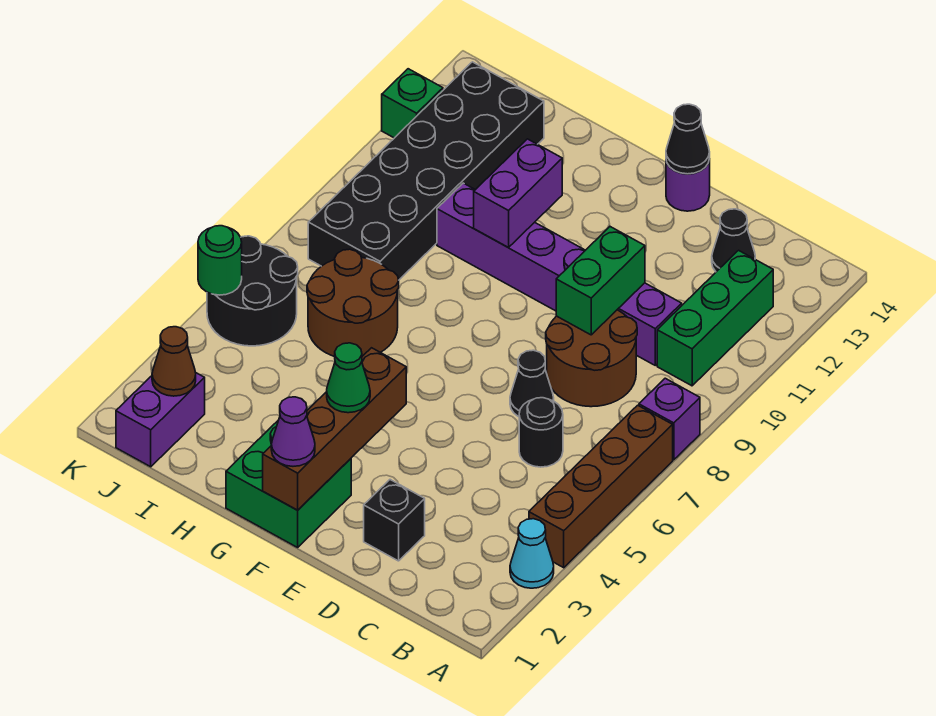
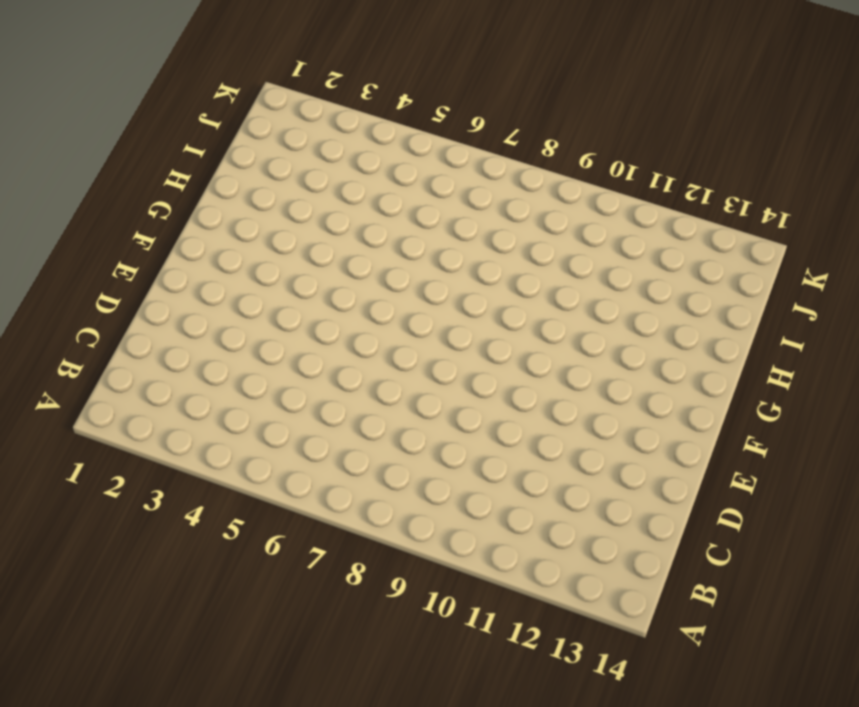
none -> cyan 1x1 cone [510,519,554,588]
none -> brown 1x4 brick [529,405,673,568]
none -> purple 1x1 brick [639,378,700,460]

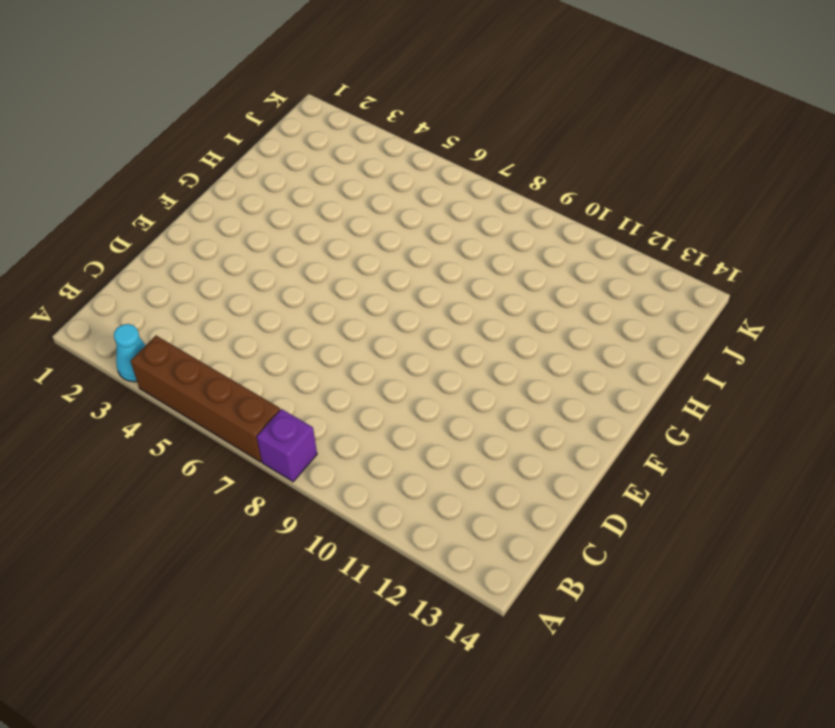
none -> green 1x3 brick [657,250,773,386]
none -> black 1x1 round brick [519,398,563,467]
none -> brown 2x2 round brick [546,310,637,407]

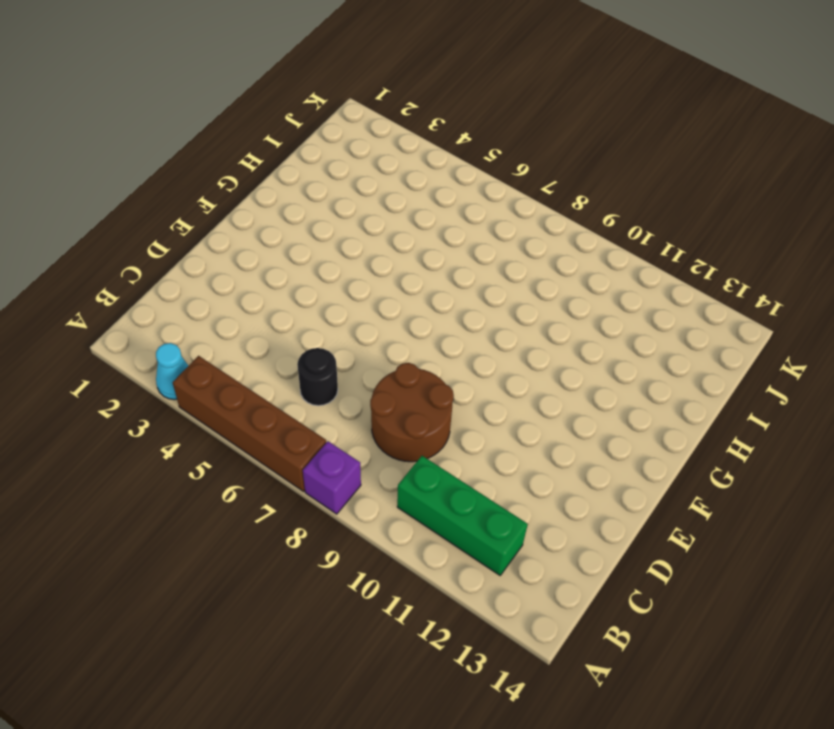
none -> purple 1x6 brick [437,183,682,365]
none -> black 1x1 cone [712,209,755,272]
none -> black 1x1 brick [364,480,425,561]

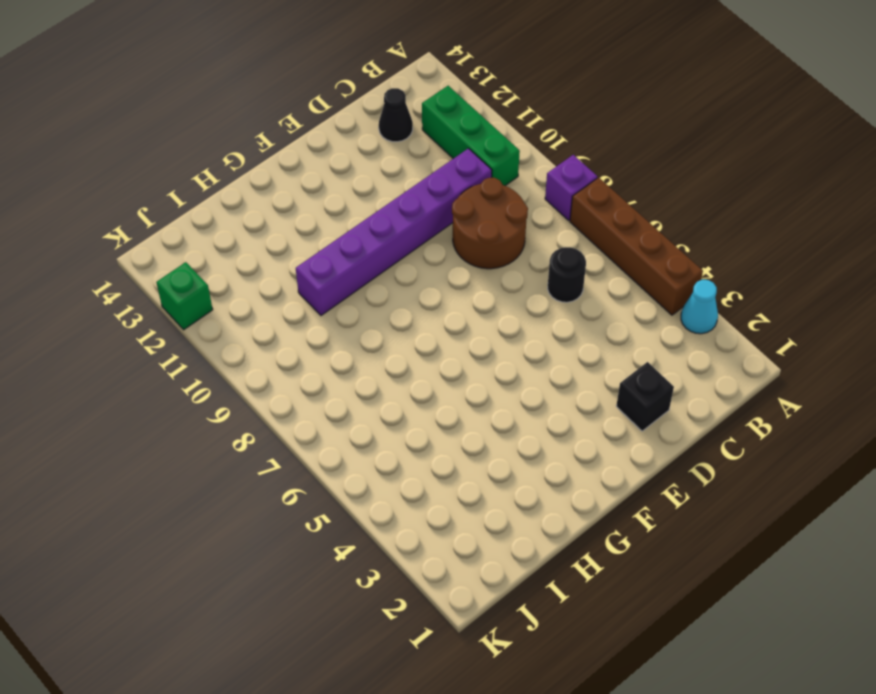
none -> black 1x1 cone [510,350,554,417]
none -> purple 1x1 round brick [666,159,710,211]
none -> green 2x2 brick [226,421,351,547]

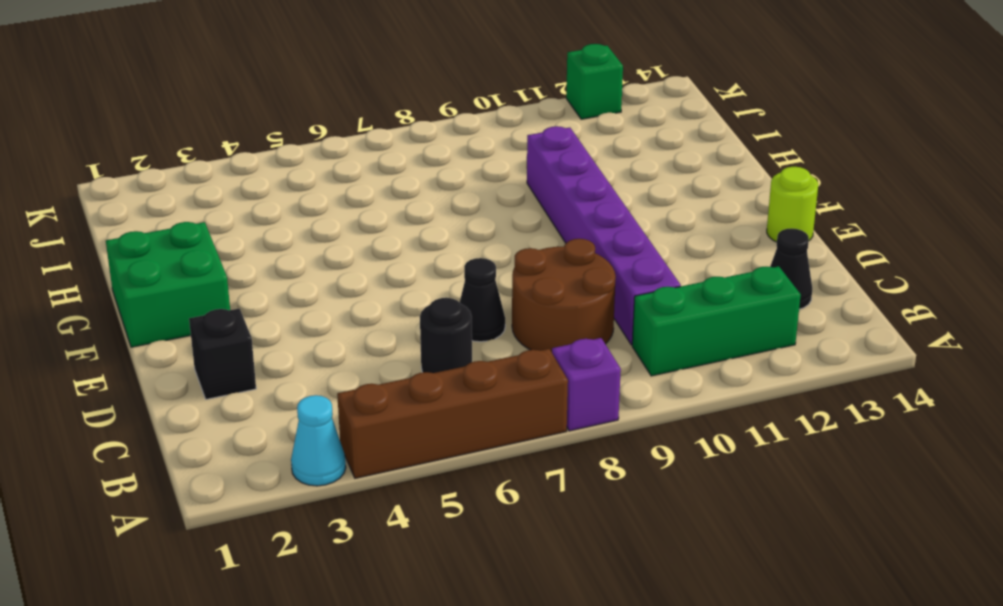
lime 1x1 round brick [767,167,818,242] -> purple 1x1 round brick [666,159,710,211]
none -> brown 2x2 round brick [307,249,399,357]
none -> black 2x6 brick [308,62,544,280]
none -> purple 1x2 brick [116,373,205,467]

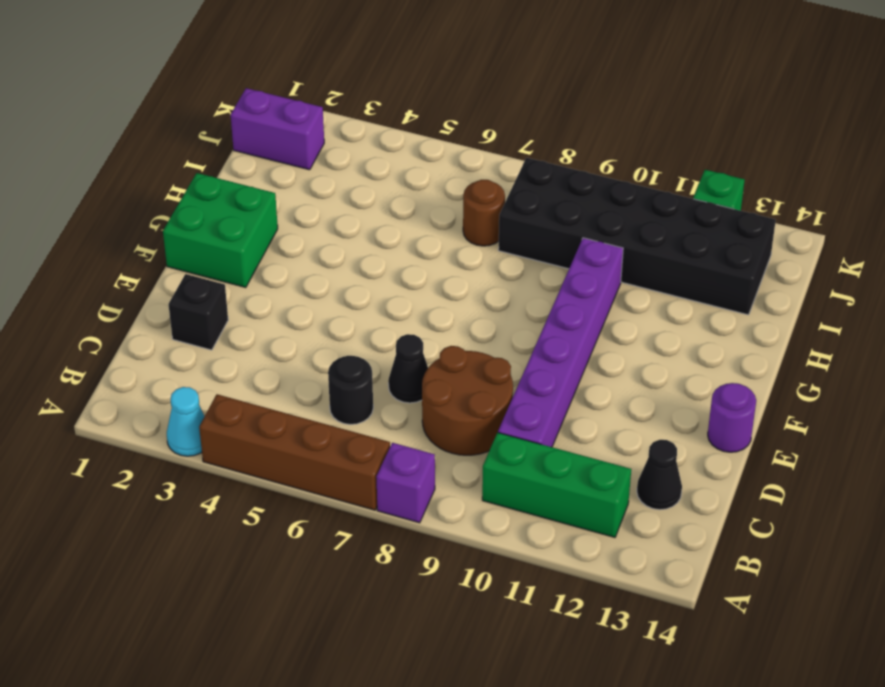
brown 1x1 round brick [463,180,505,246] -> brown 2x2 round brick [307,249,399,357]
none -> black 2x2 round brick [207,236,298,346]
none -> green 1x2 brick [556,227,645,335]
none -> black 1x1 cone [666,104,710,174]

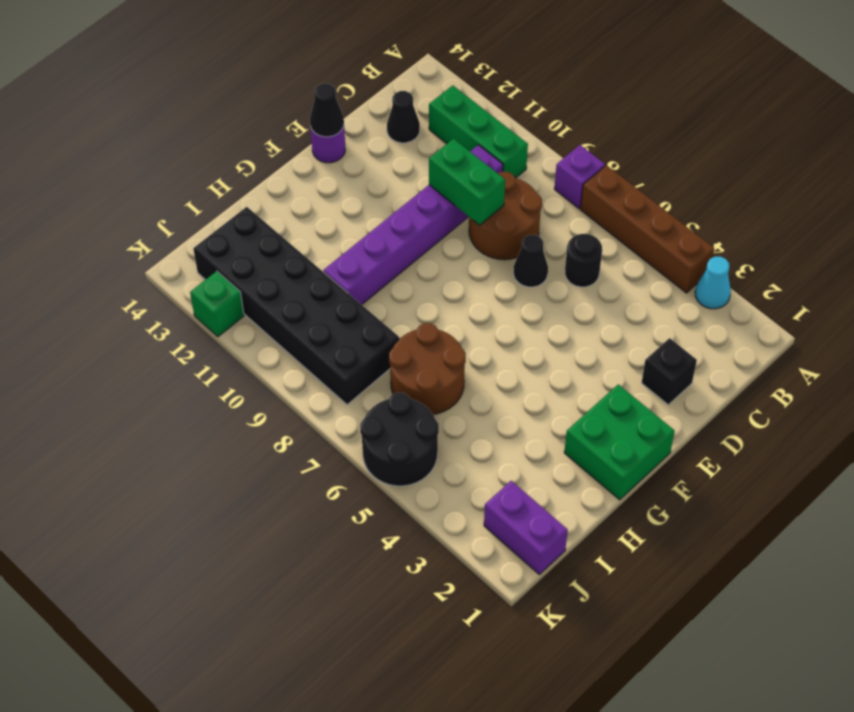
none -> brown 1x4 brick [263,348,406,510]
none -> purple 1x2 brick [474,139,562,247]
none -> brown 1x1 cone [152,327,196,396]

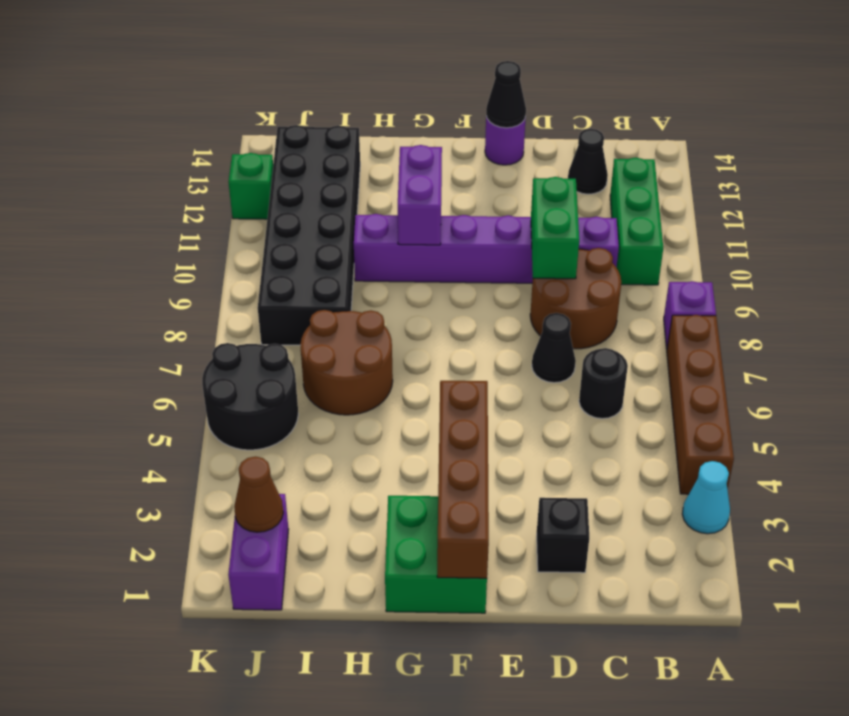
none -> green 1x1 round brick [198,226,242,295]
none -> purple 1x1 cone [271,397,315,466]
none -> green 1x1 cone [327,343,370,413]

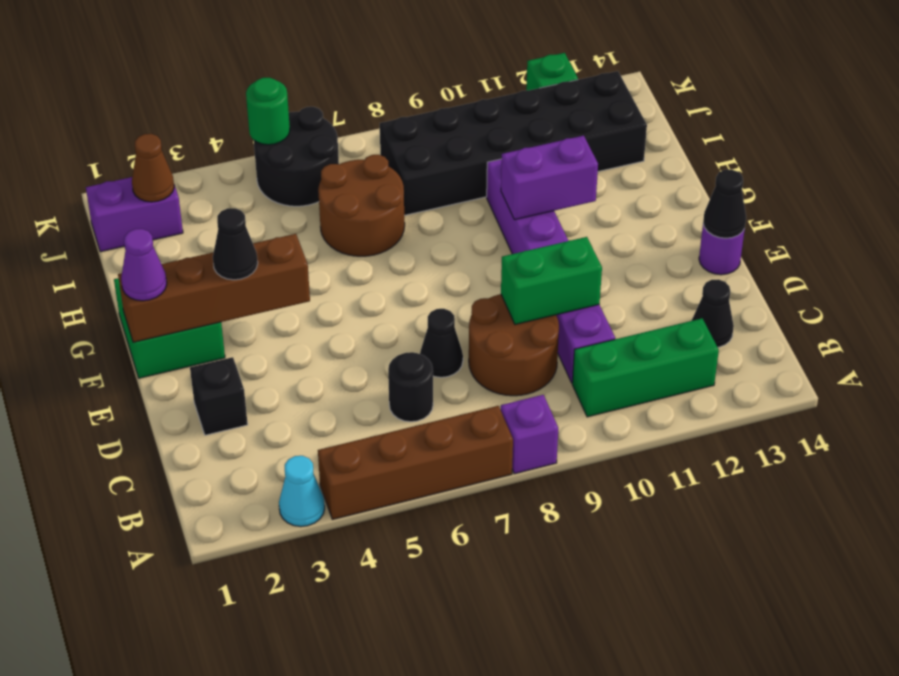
black 1x1 cone [213,208,258,280] -> green 1x1 cone [327,343,370,413]

